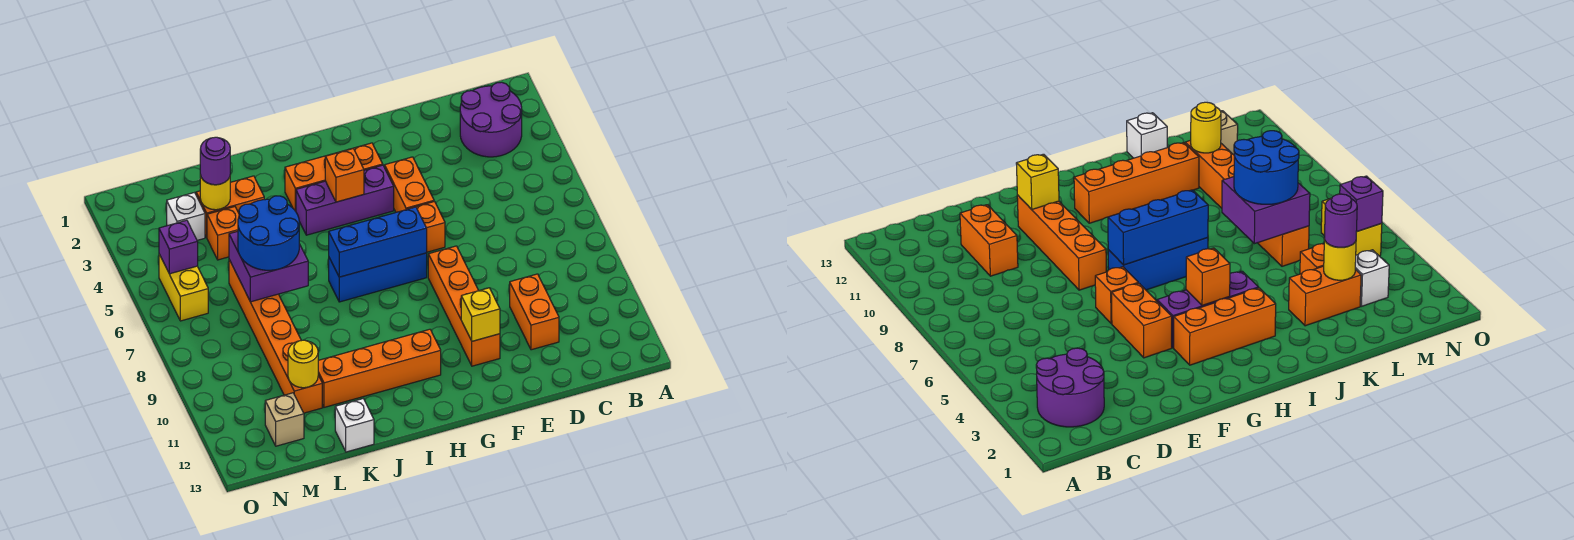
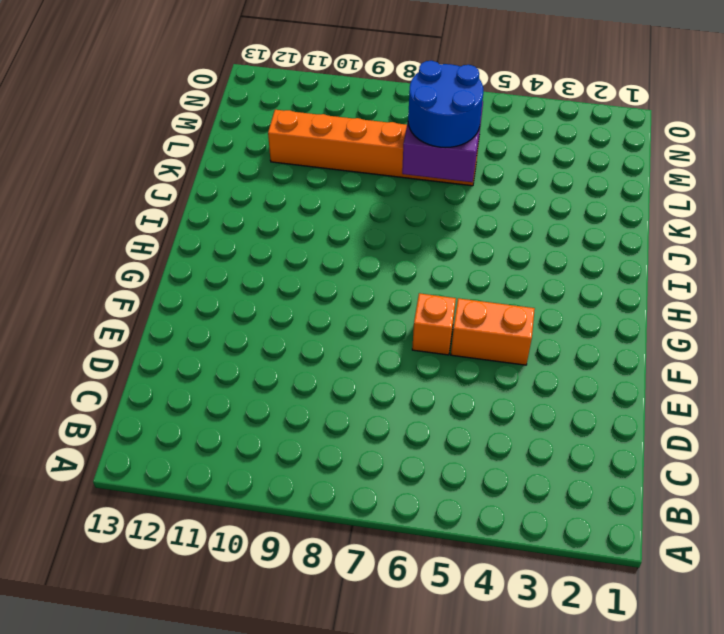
none -> purple 2x2 round brick [460,82,522,157]
none -> orange 1x2 brick [510,274,559,350]
none -> orange 1x4 brick [428,246,500,366]

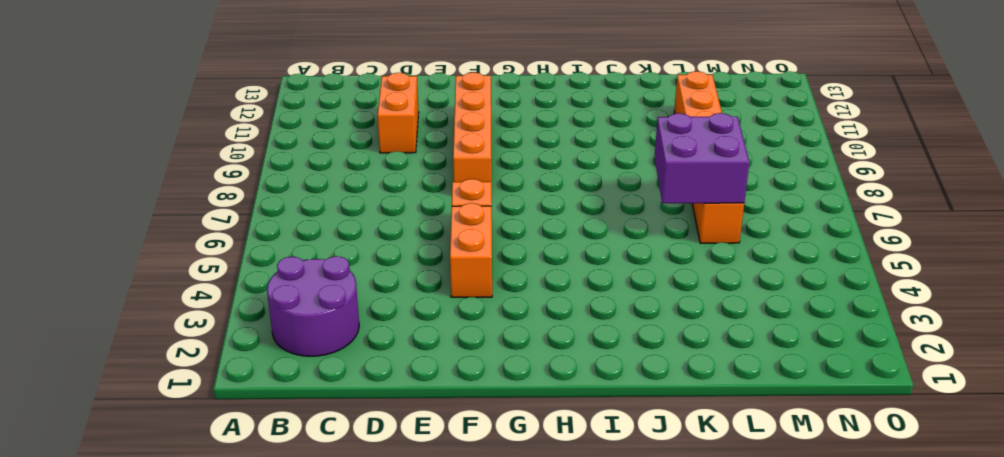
none -> orange 1x3 brick [285,143,383,211]
none -> purple 1x3 brick [296,165,394,235]
none -> blue 1x3 brick [329,253,427,302]

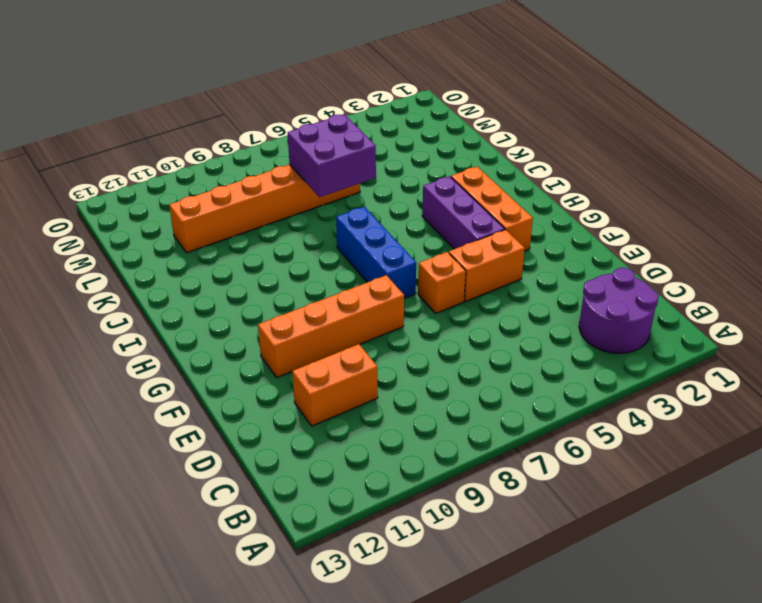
none -> orange 1x4 brick [318,329,441,407]
none -> orange 1x2 brick [196,176,264,237]
none -> white 1x1 brick [335,399,374,452]

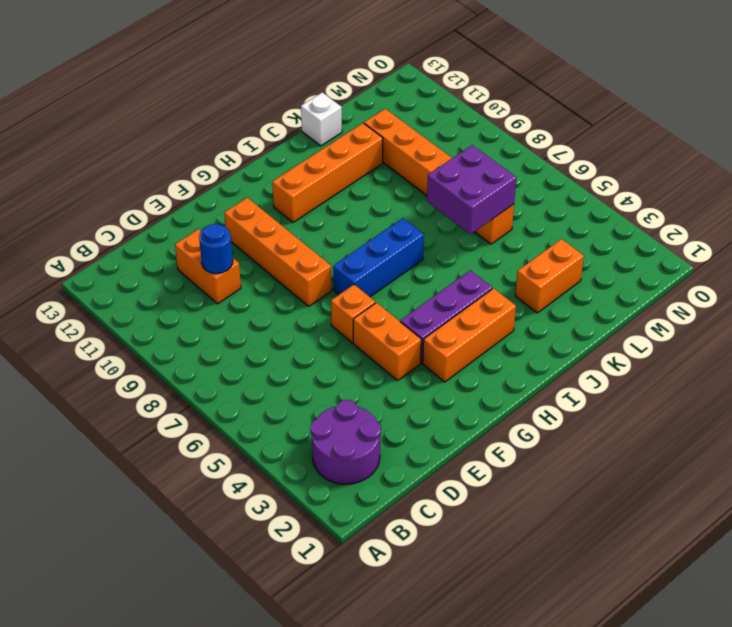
blue 1x1 round brick [199,224,233,273] -> none
none -> orange 1x1 brick [207,207,239,260]
none -> white 1x1 brick [167,193,205,240]
none -> tan 1x1 brick [265,393,304,446]

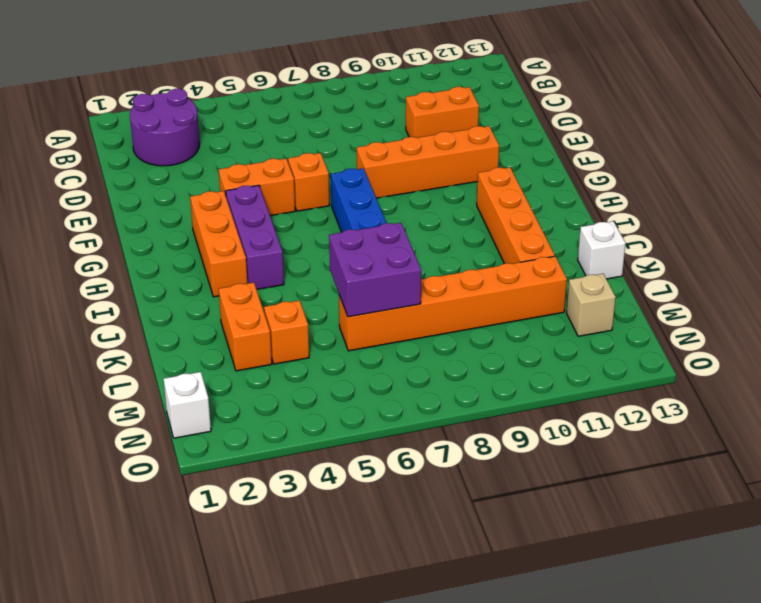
white 1x1 brick [164,372,211,438] -> white 1x1 brick moved to [167,193,205,240]
none -> yellow 1x2 brick [159,254,208,321]
none -> yellow 1x1 brick [461,288,500,341]
none -> blue 1x3 brick [329,207,427,277]

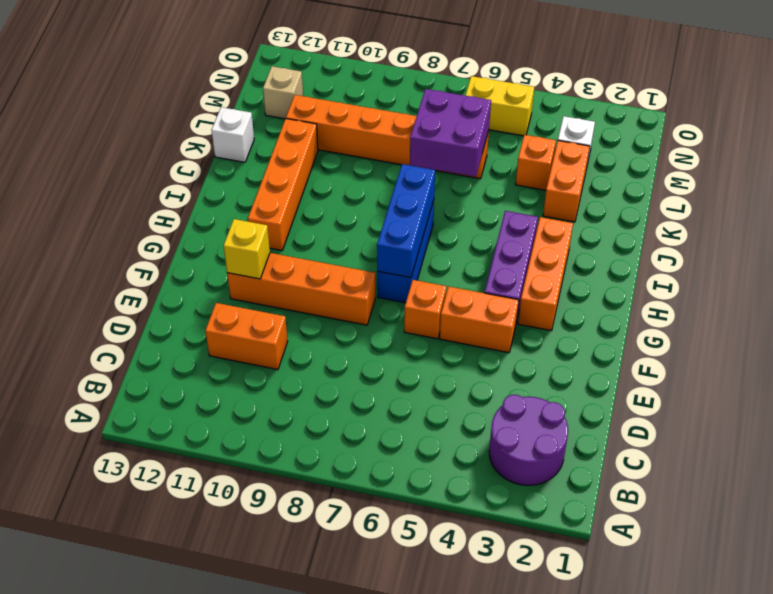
none -> orange 1x1 brick [325,149,364,202]
none -> yellow 1x1 round brick [200,175,230,210]
none -> yellow 1x1 round brick [288,340,318,388]

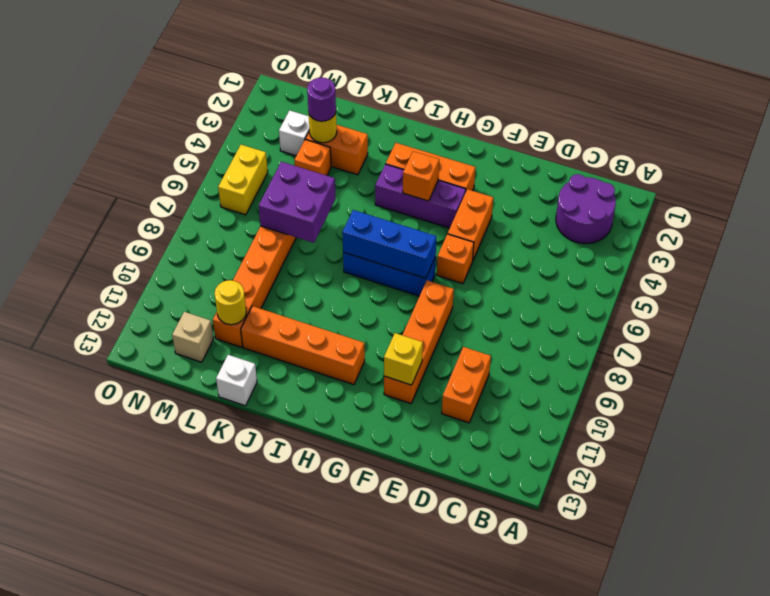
none -> purple 1x1 brick [159,220,198,274]
none -> blue 2x2 round brick [238,196,299,270]

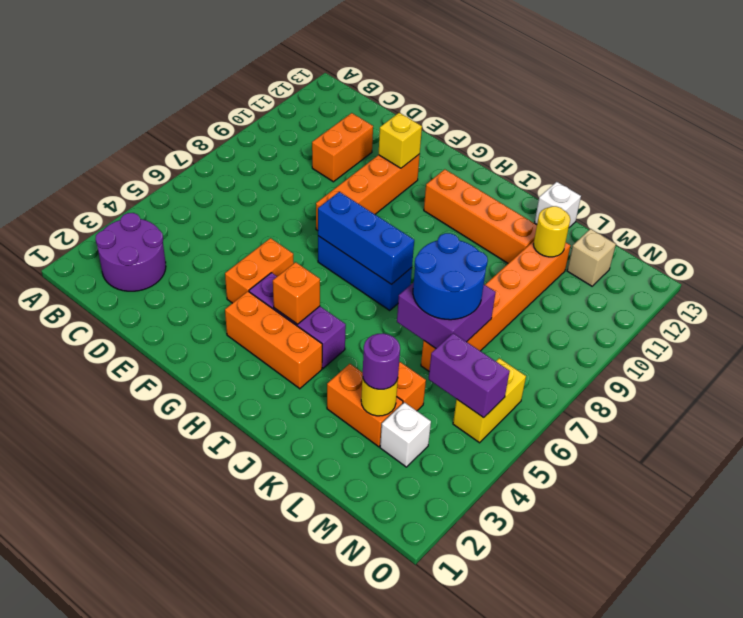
purple 1x2 brick [429,333,510,418] -> purple 1x1 brick [159,220,198,274]
none -> orange 1x1 brick [409,202,445,252]

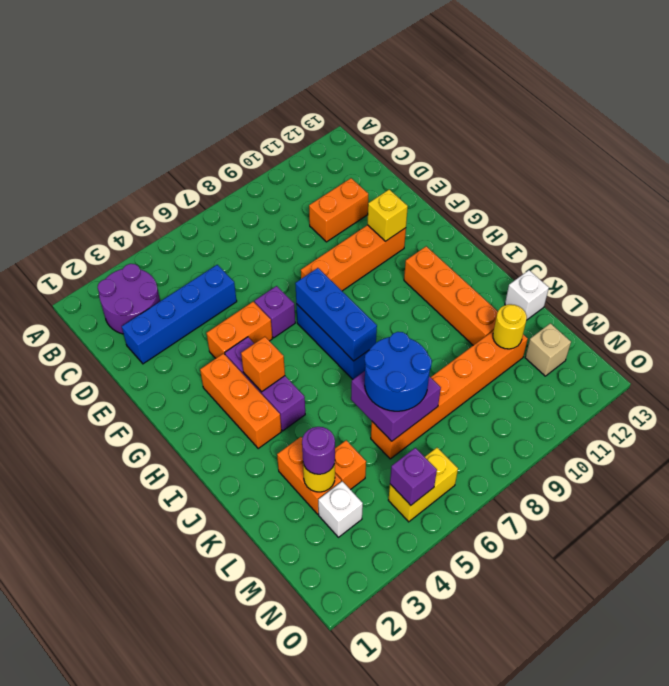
blue 1x4 brick [122,265,237,364] -> none
purple 1x1 brick [254,286,295,338] -> orange 1x1 brick [409,202,445,252]

